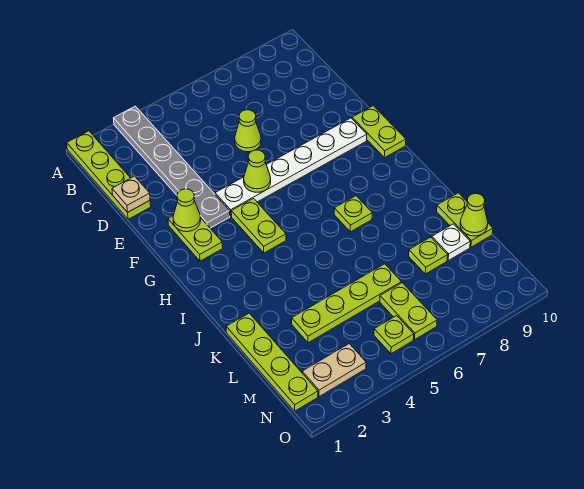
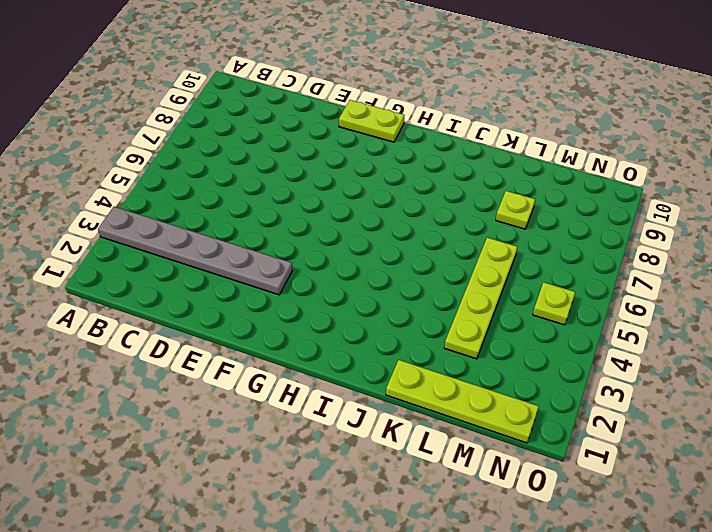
none -> lime 1x4 plate [67,131,151,219]
none -> lime 1x1 cone [235,110,261,152]
none -> lime 1x2 plate [168,216,223,261]

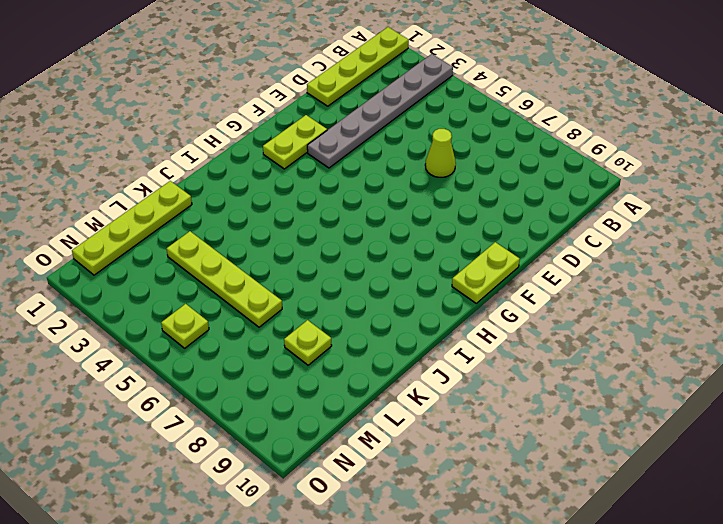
none -> white 1x6 plate [215,118,367,216]
none -> lime 1x2 plate [231,199,286,253]
none -> lime 1x1 plate [334,196,372,232]

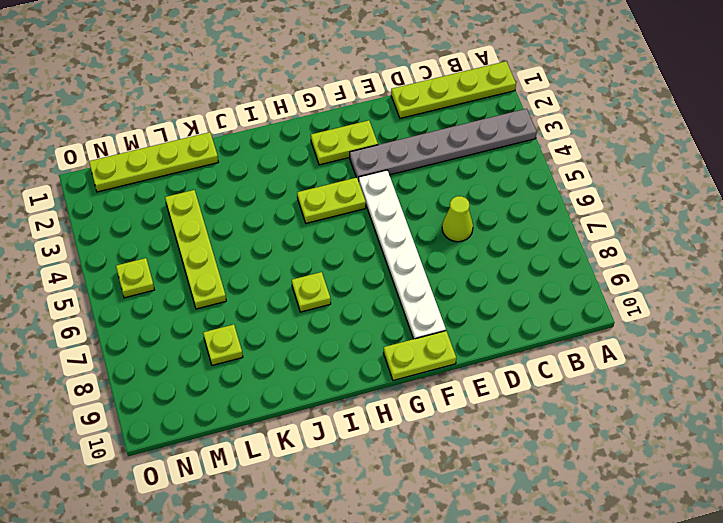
none -> lime 1x2 plate [437,193,493,247]
none -> white 1x1 plate [432,224,470,260]
none -> lime 1x2 plate [380,283,437,340]

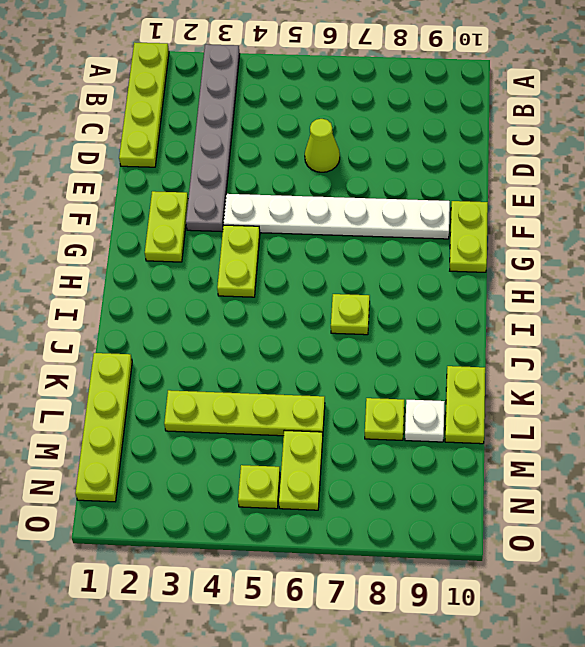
none -> tan 1x2 plate [302,344,366,397]
none -> tan 1x1 plate [112,176,150,212]
none -> lime 1x1 cone [173,189,201,232]

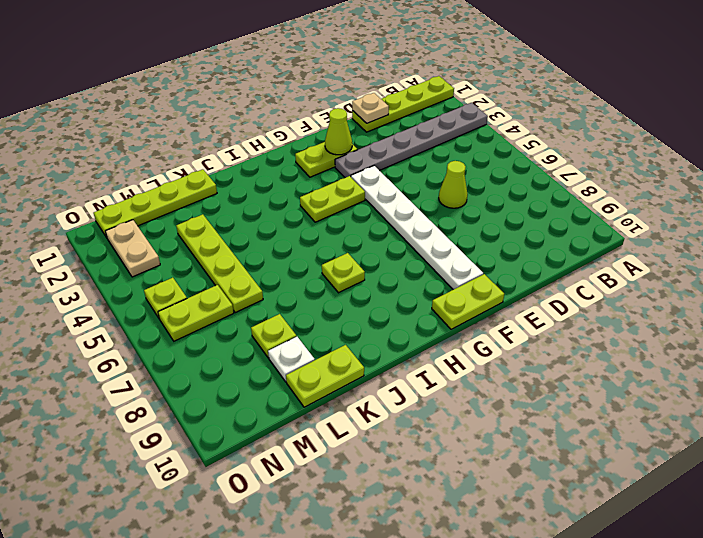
none -> lime 1x1 cone [244,150,271,192]
none -> lime 1x1 cone [460,194,488,236]

